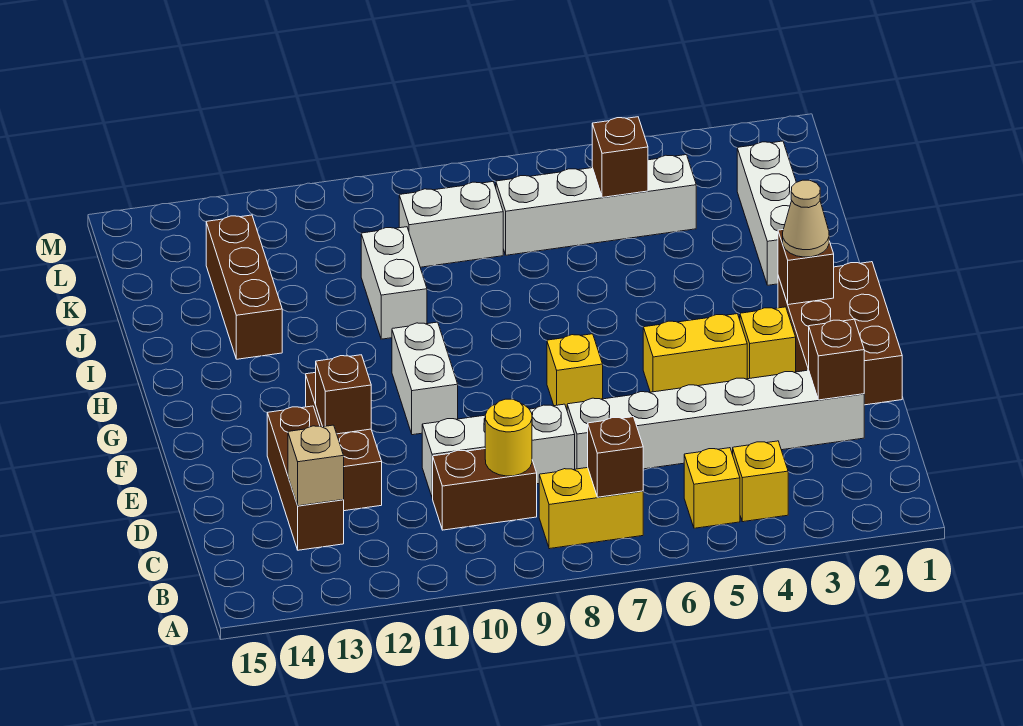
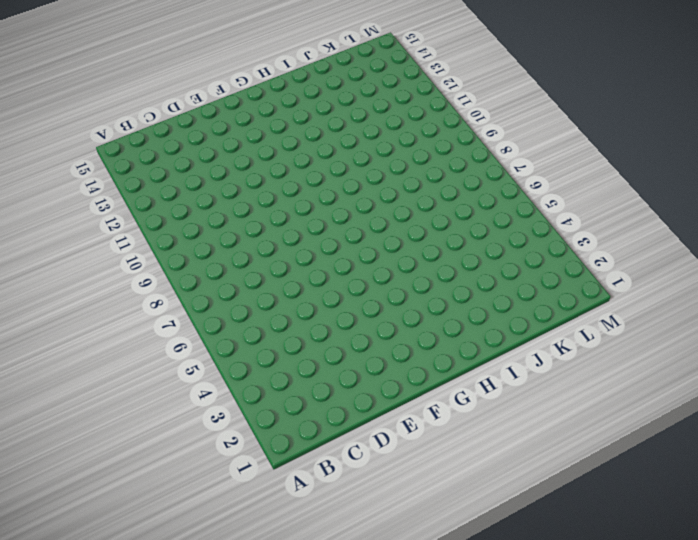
none -> yellow 1x1 brick [733,441,788,522]
none -> yellow 1x1 brick [684,448,740,528]
none -> yellow 1x2 brick [539,468,643,549]

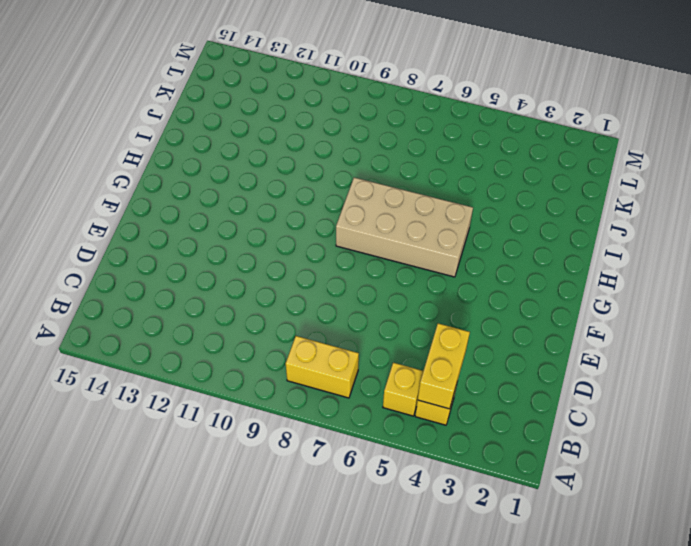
yellow 1x2 brick [418,323,470,409] -> yellow 1x2 brick turned to [643,314,747,392]
tan 2x4 brick [336,178,473,277] -> none
none -> brown 1x2 brick [433,449,537,530]
none -> brown 1x3 brick [267,406,344,550]
none -> white 1x6 brick [567,370,864,469]

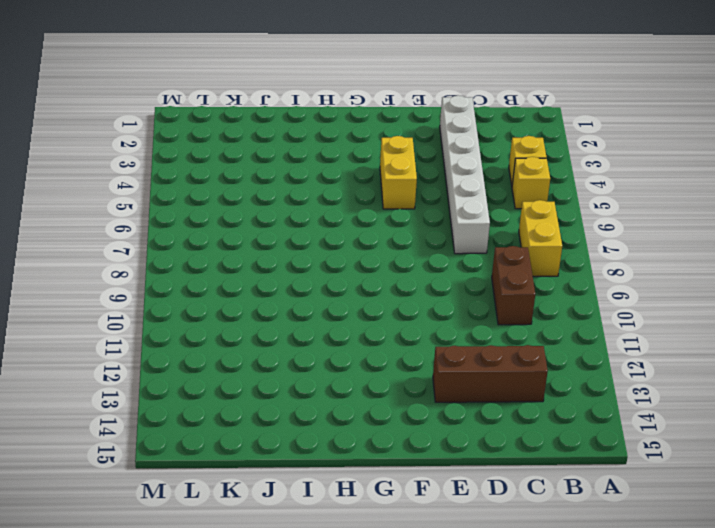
none -> white 1x3 brick [422,404,575,498]
none -> brown 1x3 brick [306,372,382,511]
none -> brown 2x3 brick [778,262,902,405]

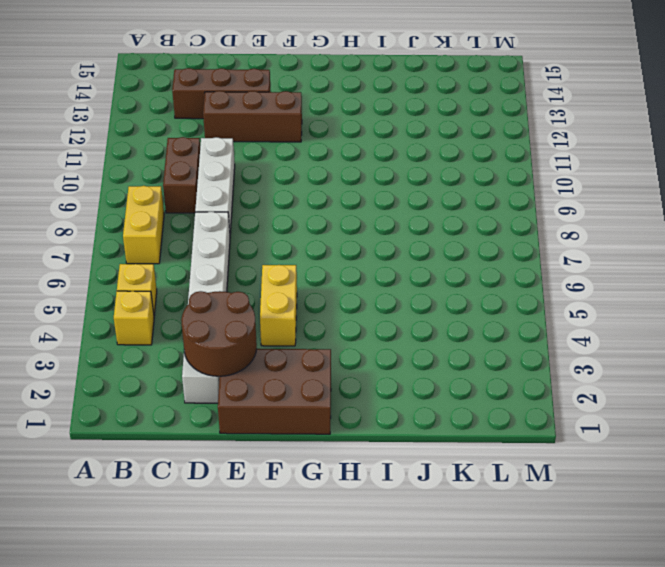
brown 2x2 round brick [181,291,257,377] -> brown 1x1 brick [809,319,864,400]
none -> yellow 1x1 brick [740,307,796,379]
none -> yellow 1x1 brick [547,334,603,409]
none -> white 1x2 brick [392,322,458,435]

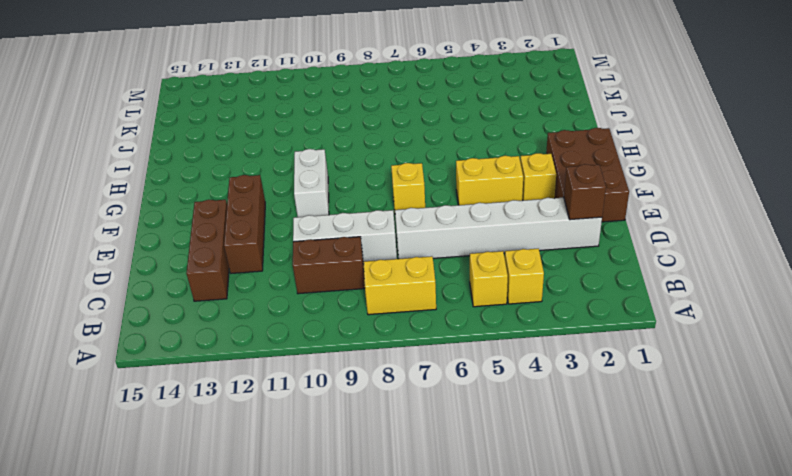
none -> white 1x3 brick [737,141,796,285]
none -> white 1x2 brick [361,227,427,339]
none -> brown 1x3 brick [206,215,282,359]

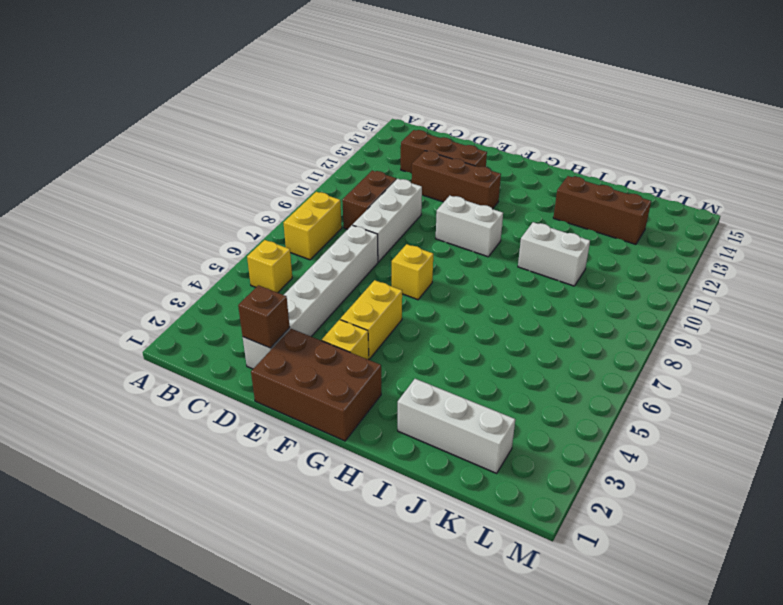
none -> yellow 1x1 brick [733,441,788,522]
none -> white 1x4 brick [496,155,696,255]
none -> white 1x2 brick [399,182,503,267]

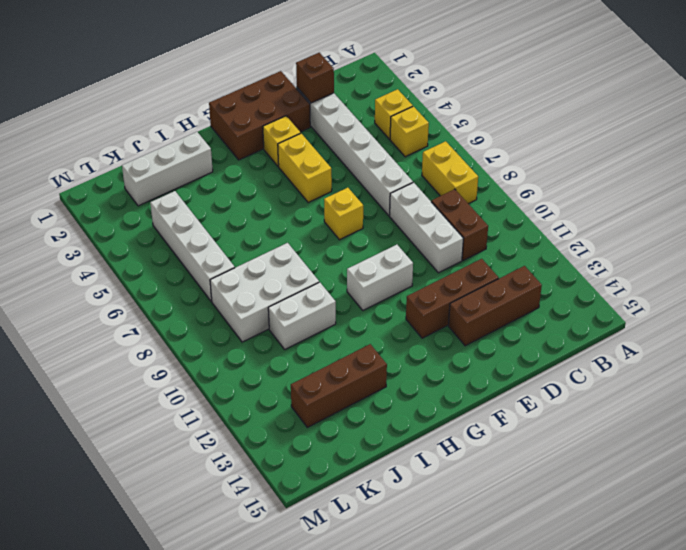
white 2x3 brick [210,243,319,342] -> white 1x2 brick [399,182,503,267]
none -> brown 1x1 brick [588,417,643,497]
none -> yellow 1x1 round brick [485,399,532,476]
none -> tan 1x1 brick [288,425,344,506]

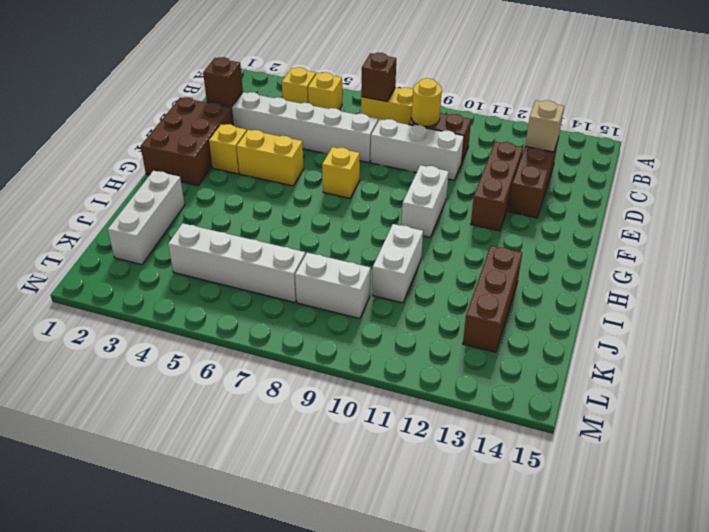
none -> brown 1x1 brick [316,355,371,434]
none -> brown 1x1 brick [778,230,834,305]
none -> brown 1x1 brick [592,117,648,197]

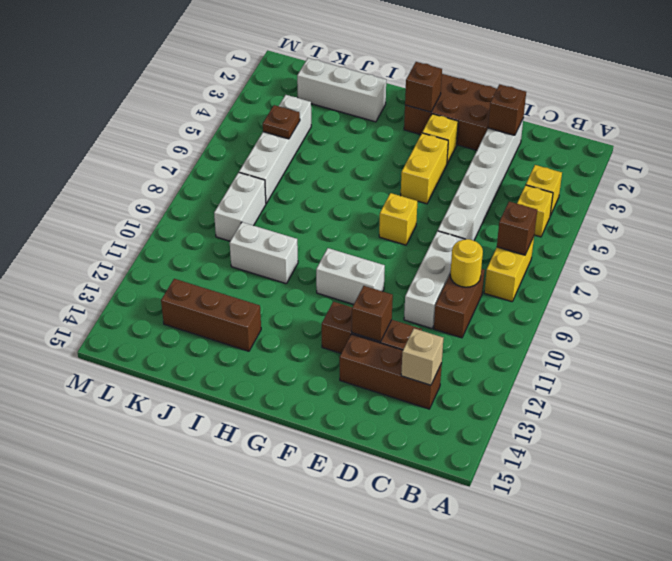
brown 1x1 plate [263,105,300,139] -> brown 1x1 brick [592,117,648,197]
none -> tan 1x1 cone [783,180,829,257]

